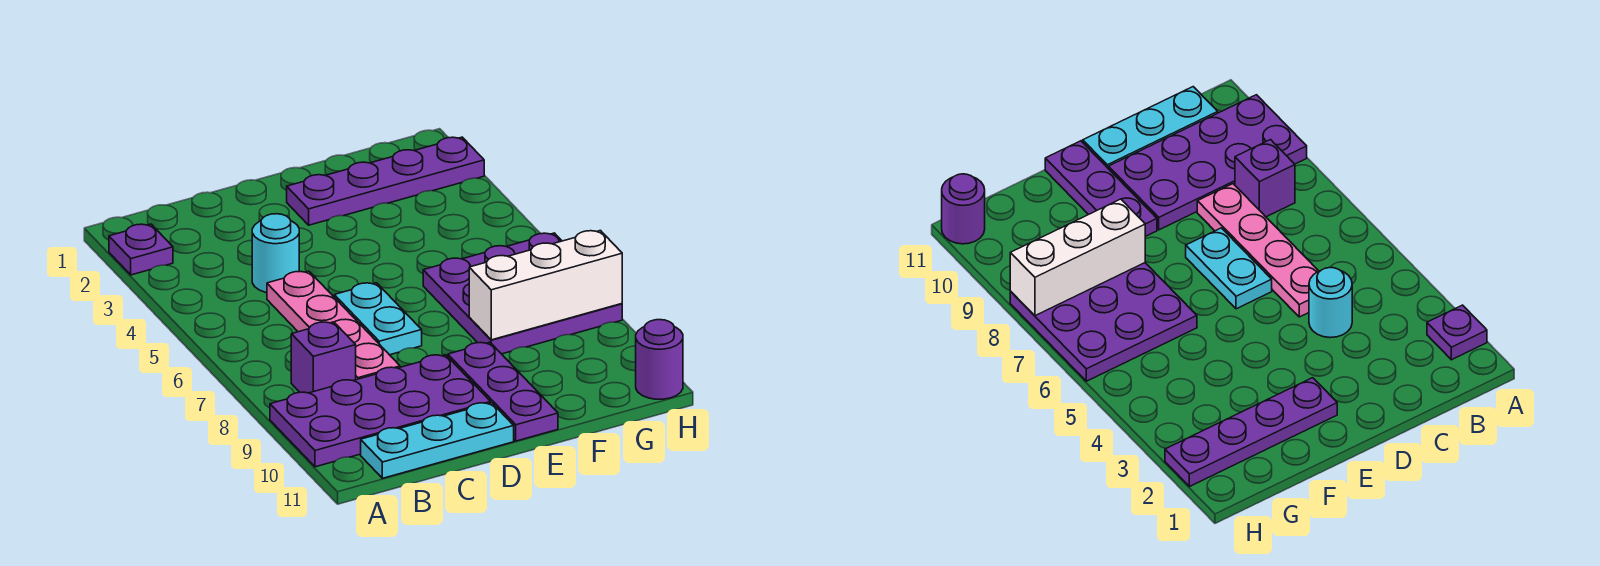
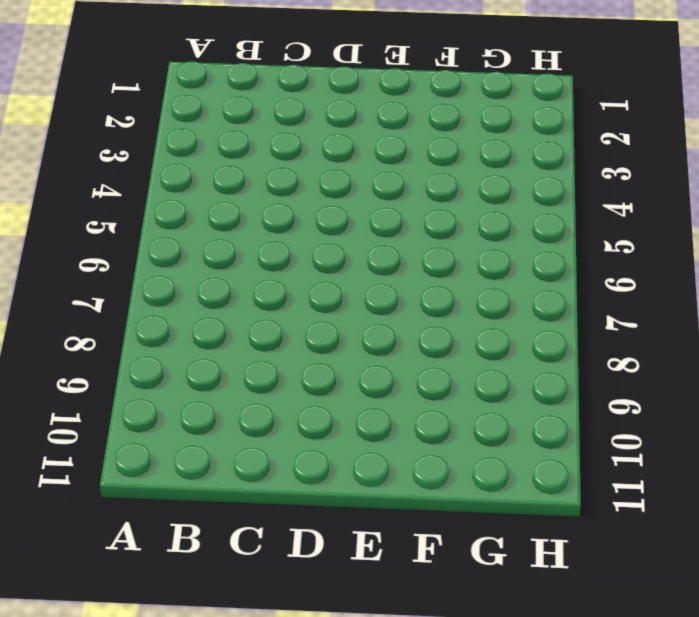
none -> purple 1x1 plate [109,224,173,275]
none -> purple 2x4 plate [270,355,491,467]
none -> purple 1x1 brick [291,322,356,393]

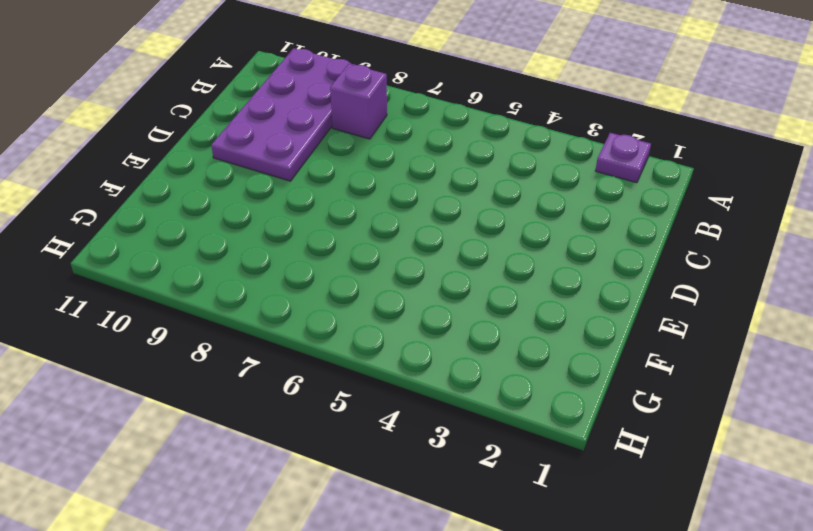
none -> cyan 1x3 plate [361,403,514,478]
none -> cyan 1x1 round brick [252,214,299,293]
none -> pink 1x4 plate [267,271,400,380]

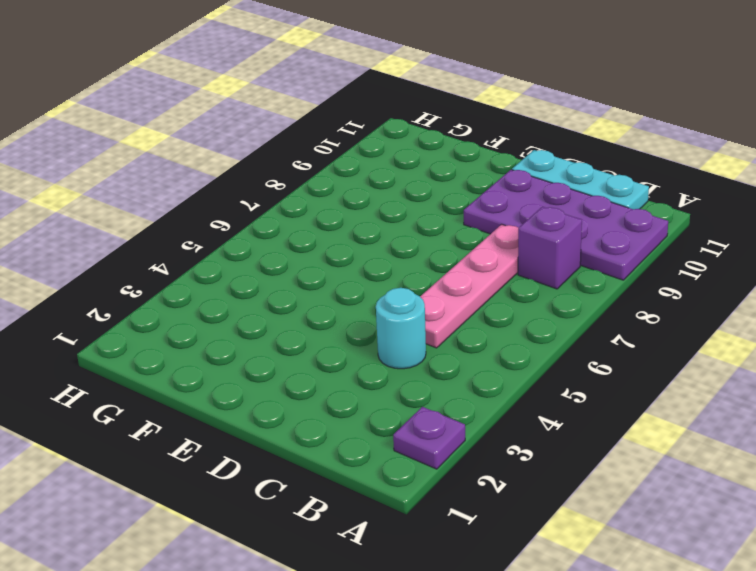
none -> cyan 1x2 plate [334,283,422,355]
none -> purple 1x4 plate [287,137,484,225]
none -> purple 1x3 plate [448,342,558,441]

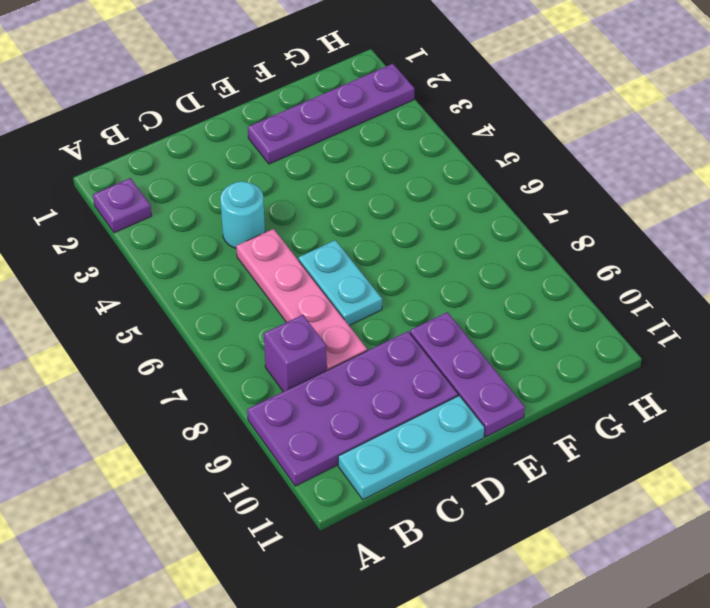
none -> purple 3x3 plate [423,233,622,354]
none -> purple 1x1 round brick [636,320,683,399]
none -> white 1x3 brick [469,231,622,340]

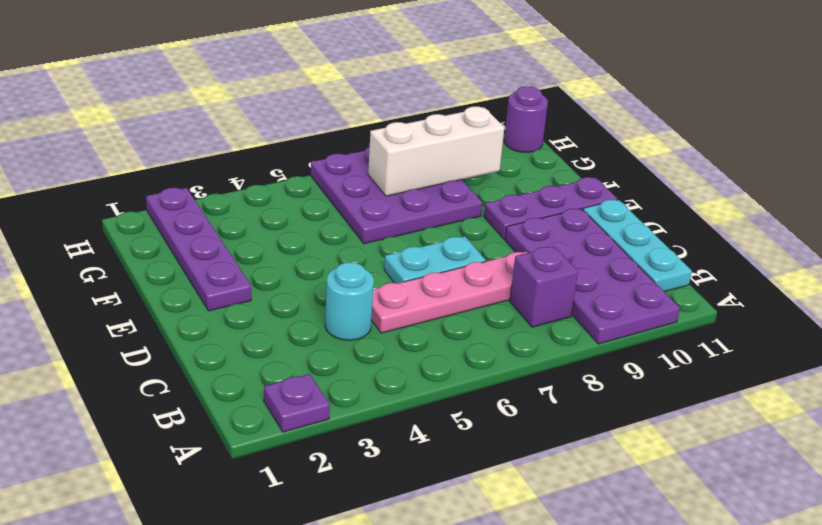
white 1x3 brick [368,106,504,196] -> white 1x3 brick turned to [469,231,622,340]

